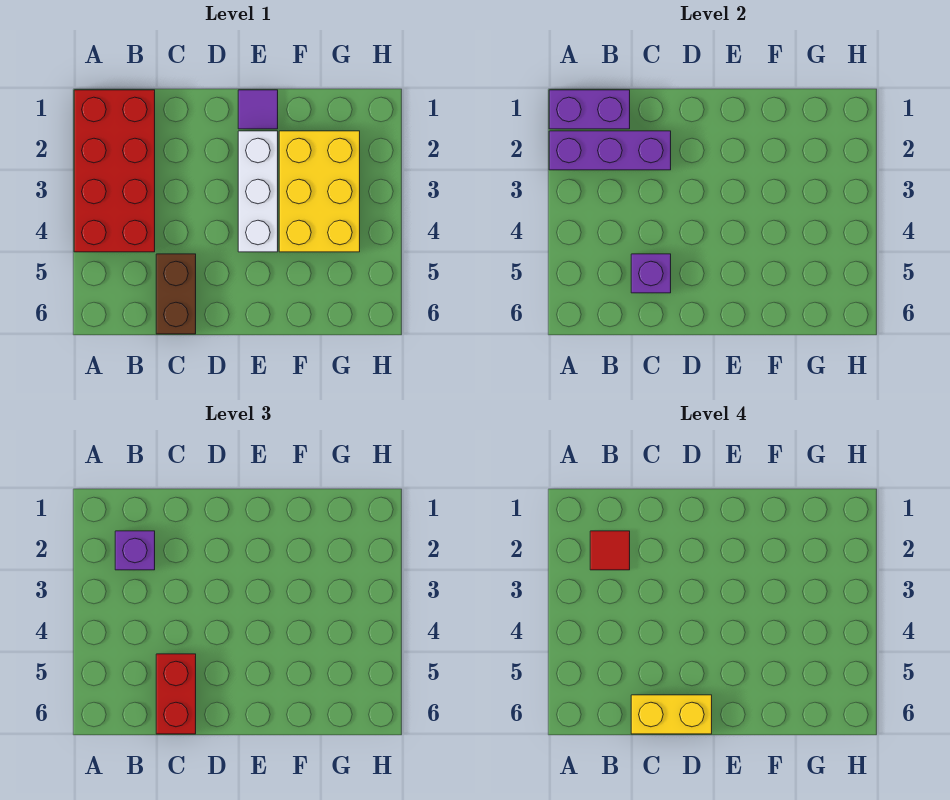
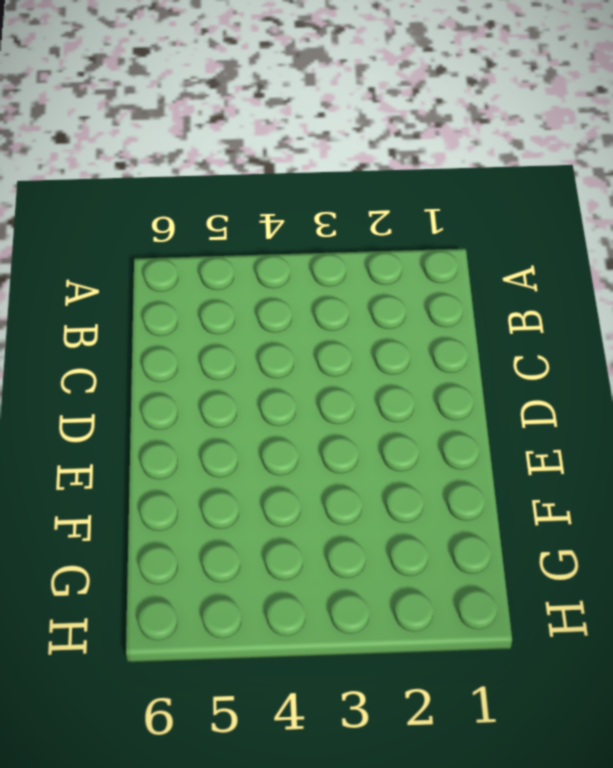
none -> red 2x4 brick [74,90,155,252]
none -> brown 1x2 brick [156,254,196,334]
none -> purple 1x1 tile [238,90,278,129]

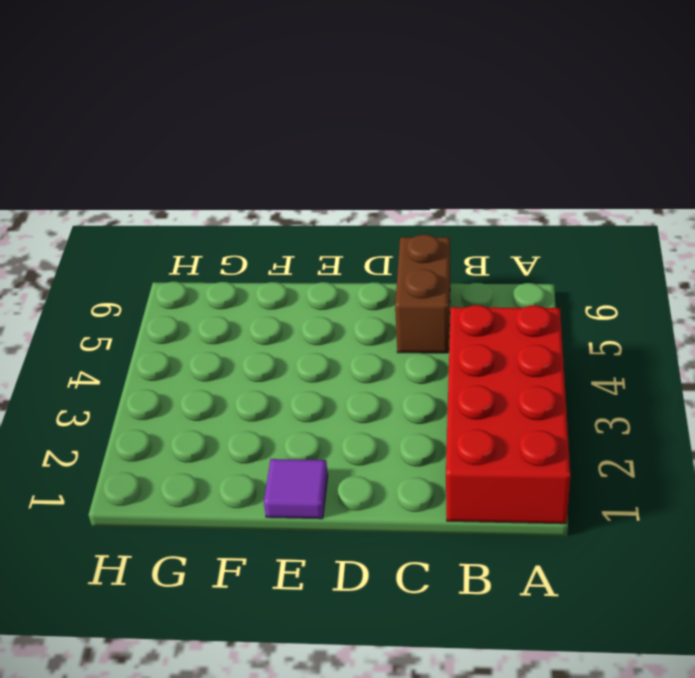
none -> white 1x3 brick [238,131,278,252]
none -> yellow 2x3 brick [279,131,360,252]
none -> purple 1x2 brick [549,90,630,129]

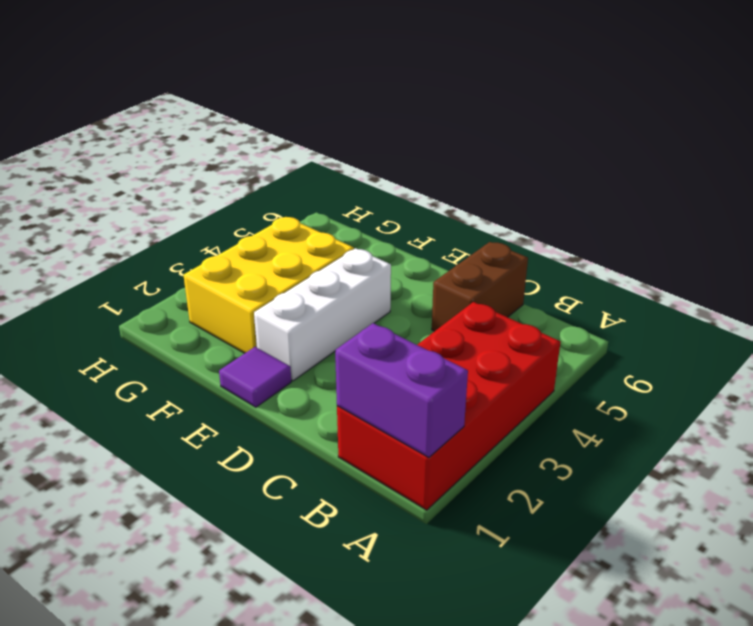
none -> purple 1x3 brick [549,131,671,170]
none -> purple 1x1 brick [631,254,671,293]
none -> purple 1x1 brick [115,531,155,570]

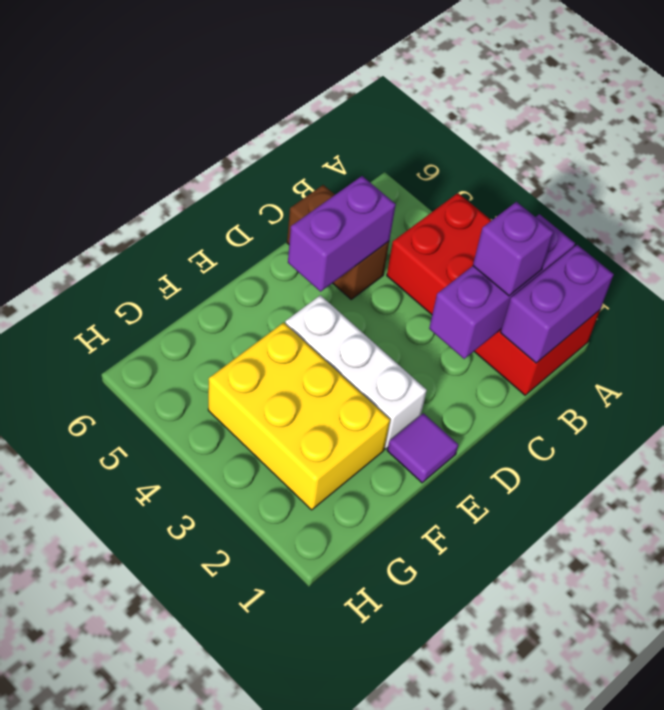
purple 1x2 brick [288,176,396,292] -> purple 1x1 brick [631,254,671,293]
none -> red 1x2 brick [156,654,196,734]
none -> red 1x1 tile [590,531,630,570]
none -> yellow 1x2 brick [631,695,712,734]

